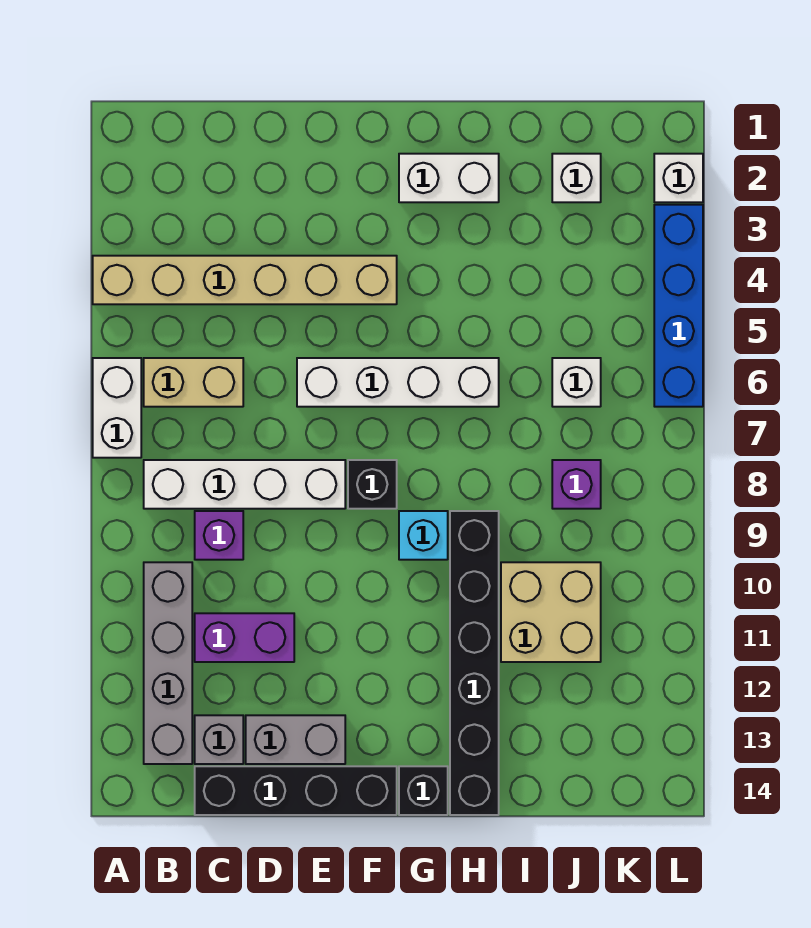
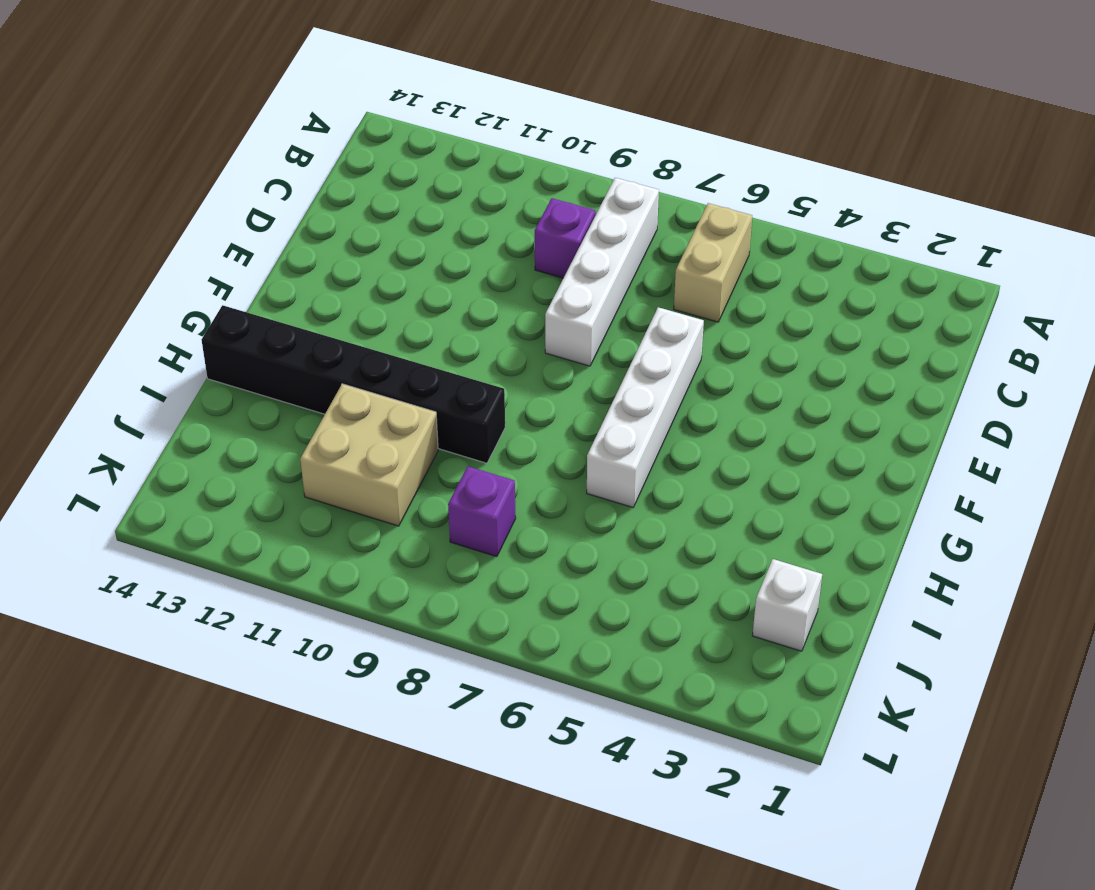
none -> tan 1x6 brick [93,256,397,304]
none -> white 1x2 brick [93,358,141,458]
none -> grey 1x4 brick [144,562,192,764]

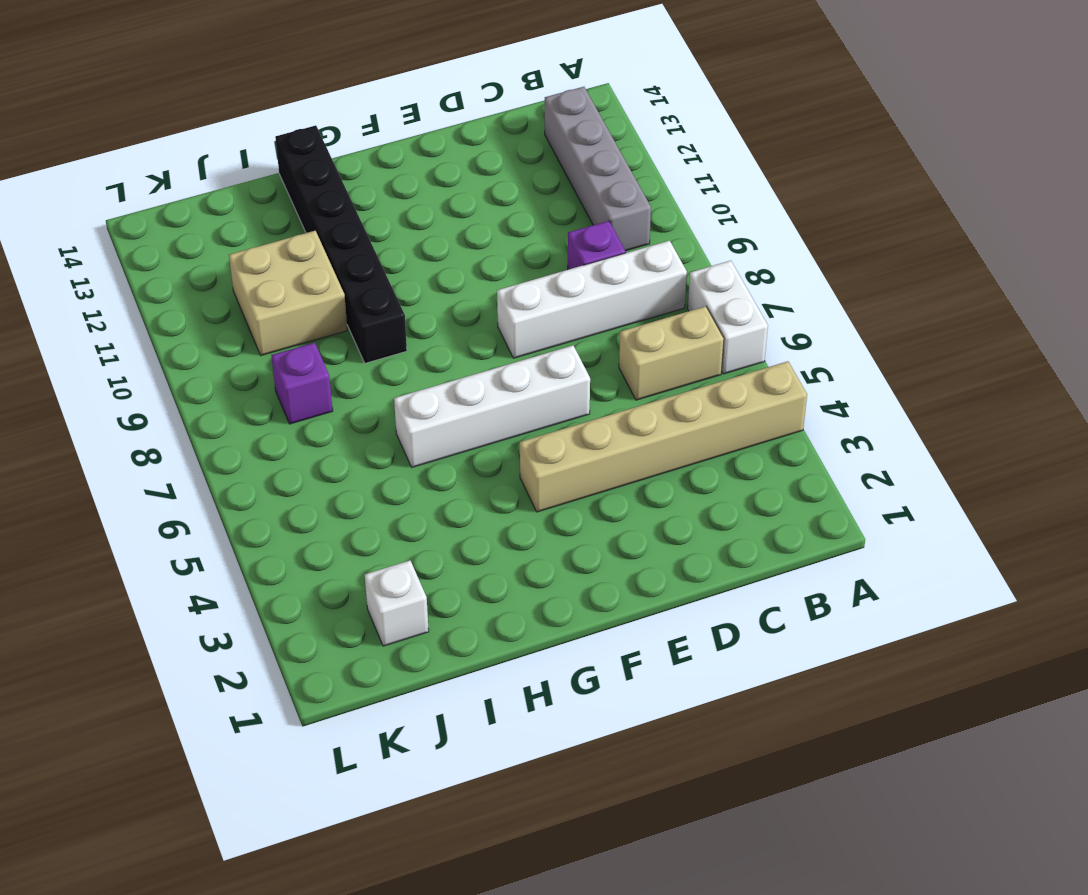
none -> purple 1x2 brick [195,613,294,662]
none -> grey 1x1 brick [195,715,243,764]
none -> black 1x4 brick [195,766,397,815]

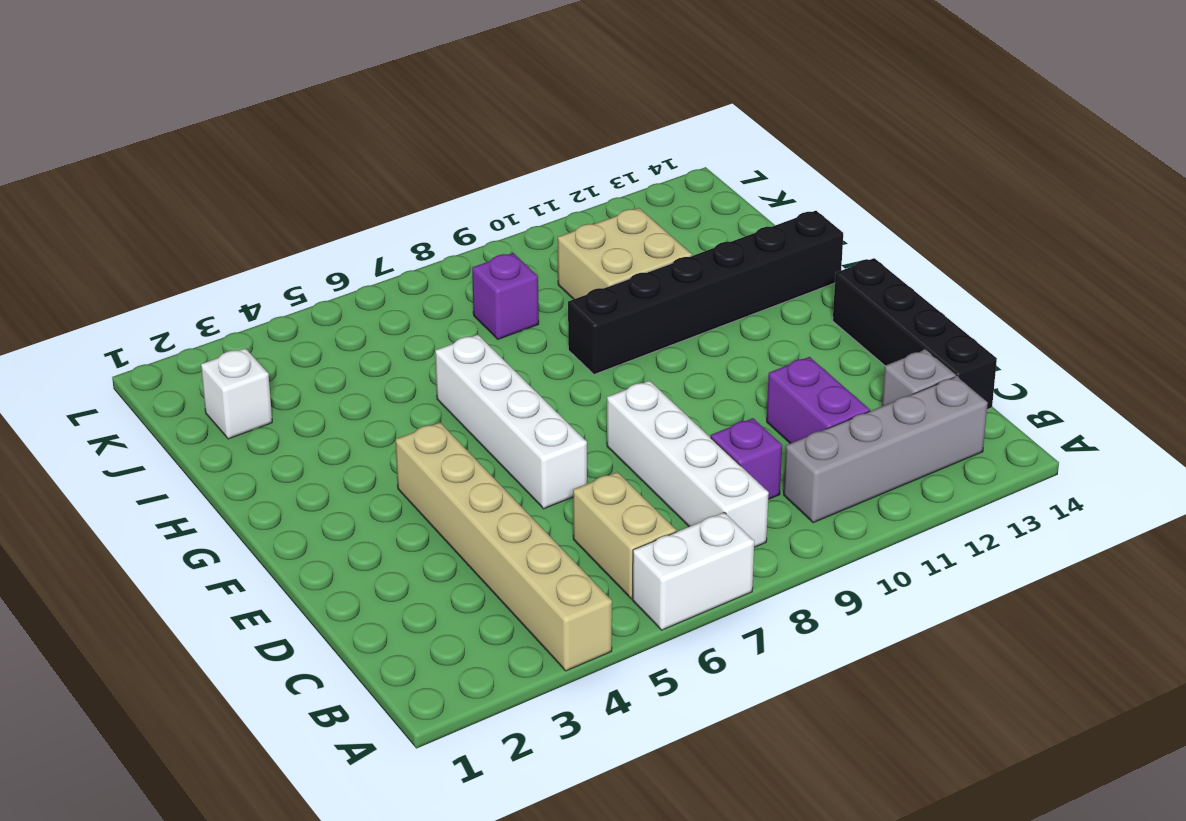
none -> grey 1x2 brick [246,715,345,764]
none -> black 1x1 brick [348,460,397,509]
none -> white 1x2 brick [399,154,499,202]

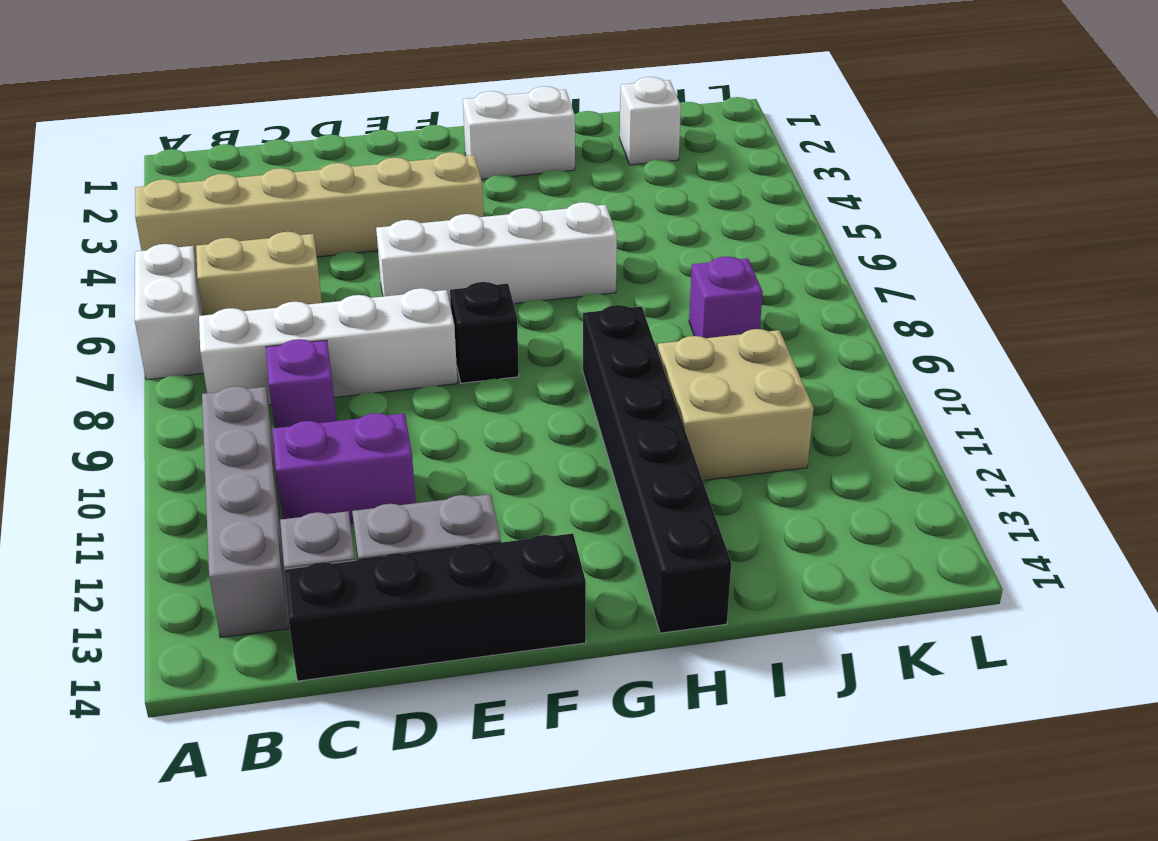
none -> cyan 1x1 brick [399,511,448,560]
none -> black 1x1 brick [399,766,448,815]
none -> white 1x1 brick [552,358,601,407]

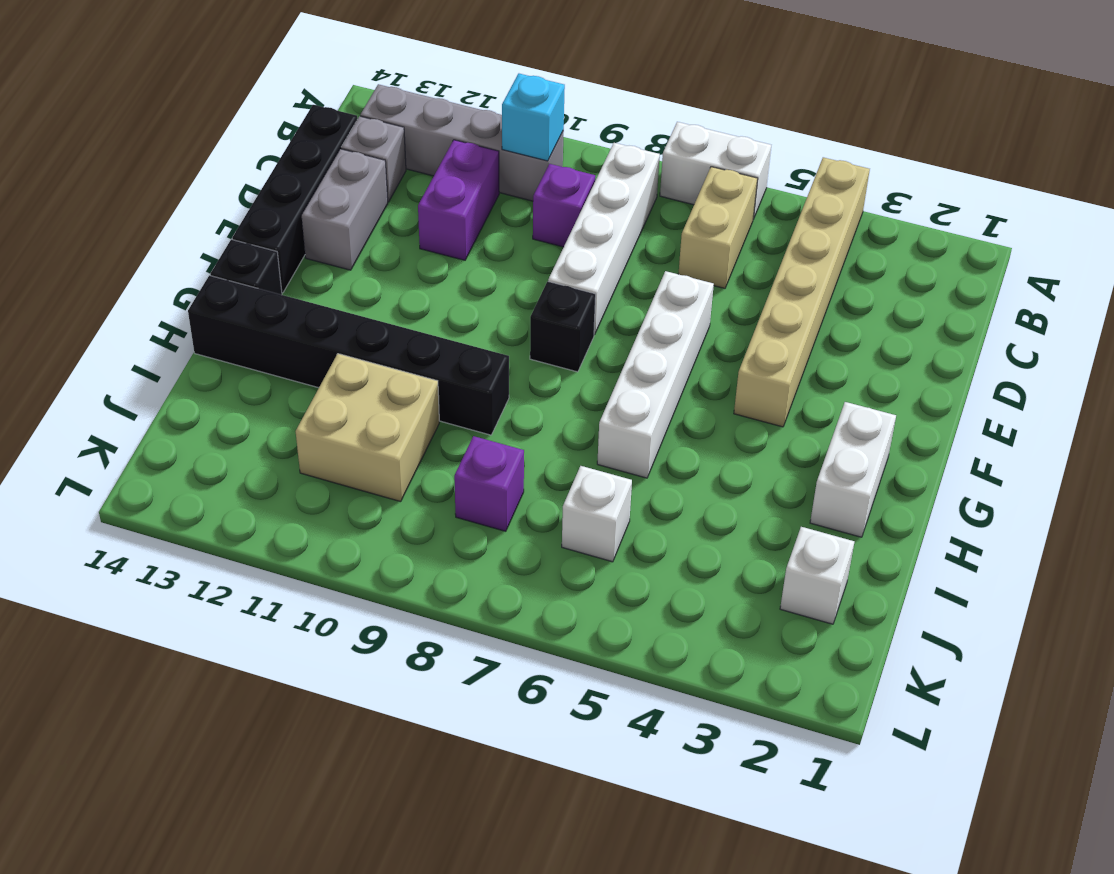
cyan 1x1 brick [502,74,565,161] -> cyan 1x1 brick moved to [399,511,448,560]
none -> white 1x1 brick [654,154,703,202]
none -> blue 1x4 brick [654,205,703,407]

